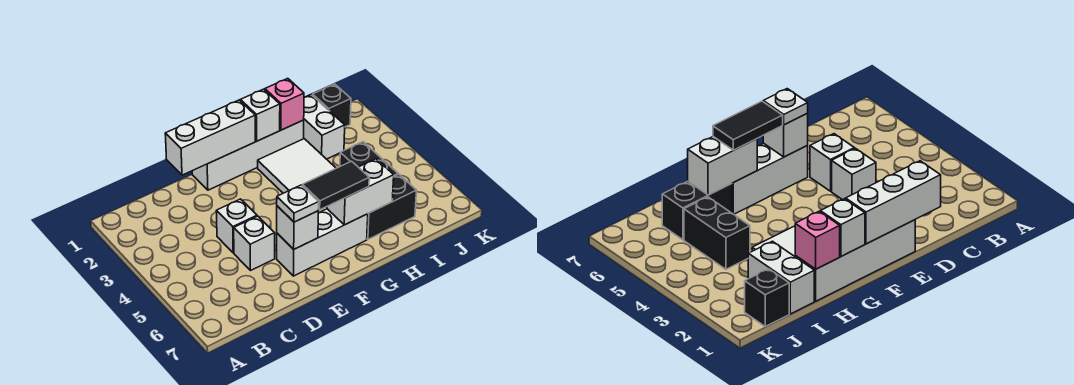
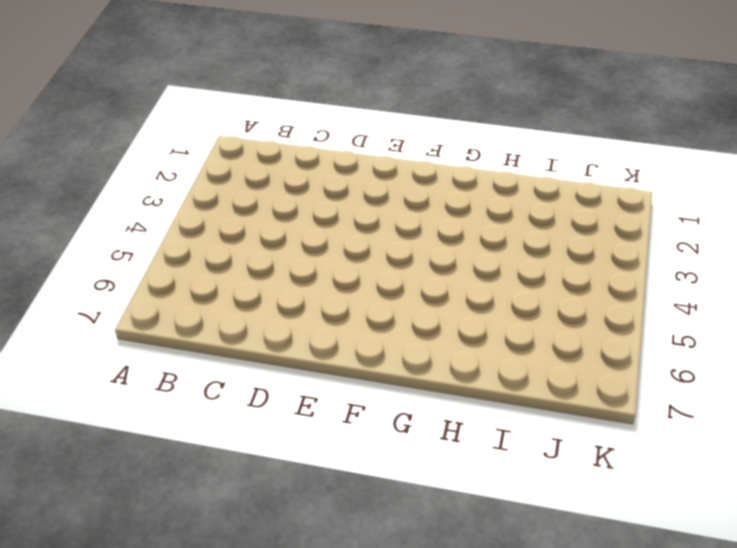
none -> white 1x1 brick [216,199,257,253]
none -> white 1x1 brick [234,216,275,270]
none -> white 1x4 brick [192,120,304,190]

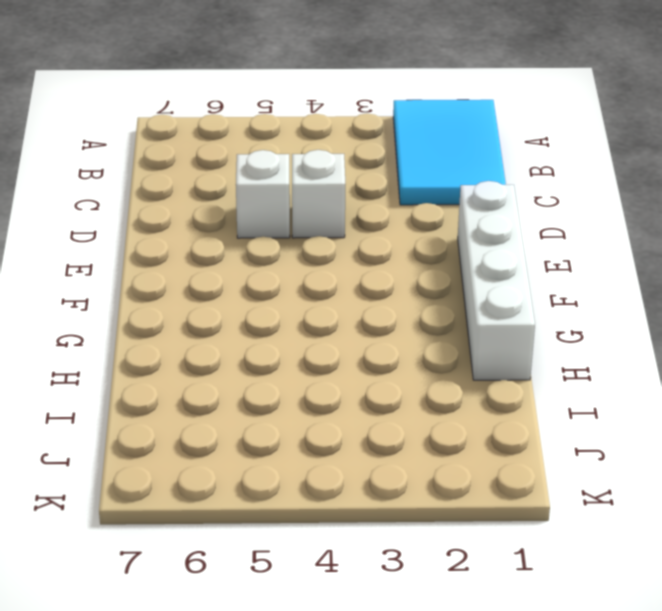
cyan 2x3 tile [393,100,506,205] -> none
none -> white 1x3 brick [277,209,368,276]
none -> white 2x2 tile [258,139,336,193]
none -> black 1x2 brick [367,175,417,239]

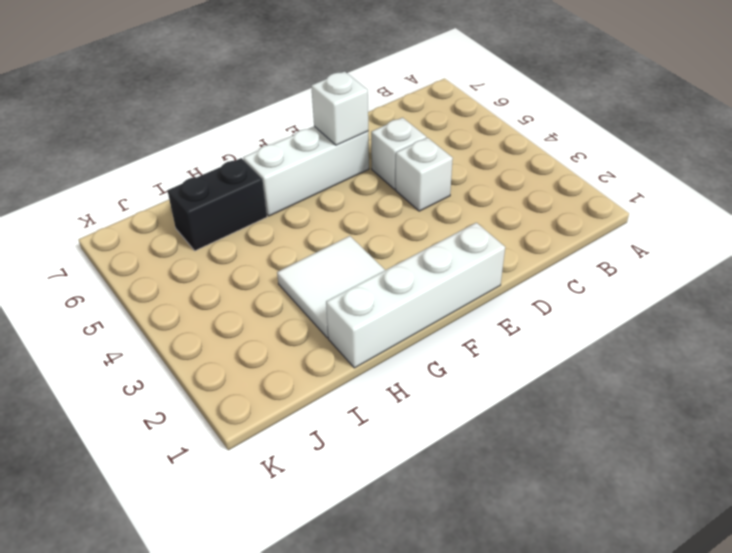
none -> white 1x2 brick [304,95,345,159]
none -> black 1x2 brick [340,142,398,176]
none -> black 1x1 brick [312,84,351,127]

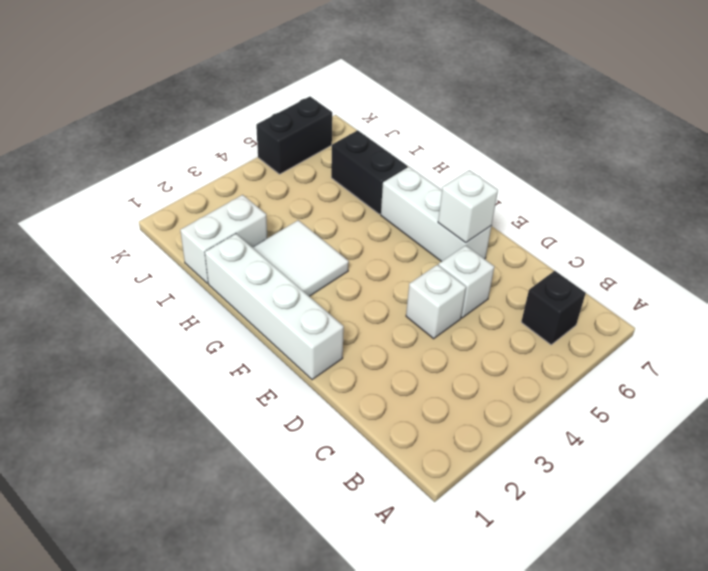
black 1x1 brick [521,271,586,345] -> black 1x1 brick moved to [312,84,351,127]
black 1x2 brick [256,97,332,174] -> black 1x2 brick moved to [340,142,398,176]
none -> white 1x3 brick [165,100,255,175]
none -> white 1x1 brick [240,89,280,141]
none -> white 1x2 brick [327,159,394,225]

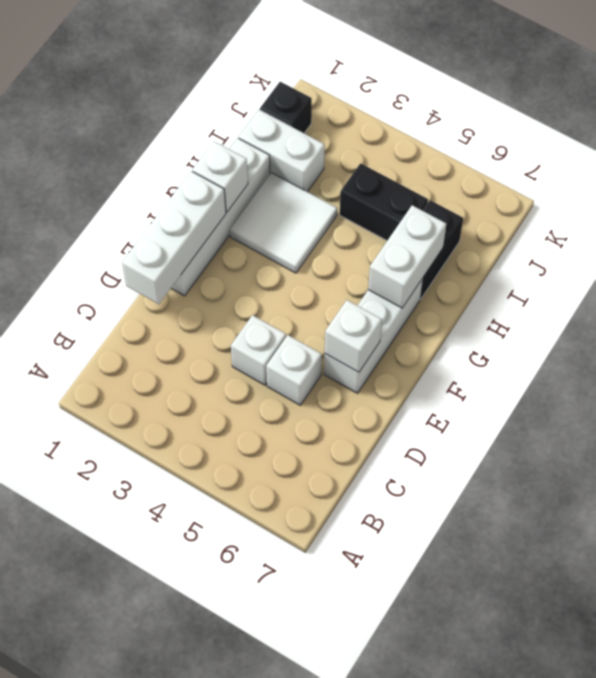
none -> pink 1x1 brick [265,78,304,130]
none -> white 1x1 plate [277,185,319,222]
none -> black 1x2 tile [302,161,369,210]

